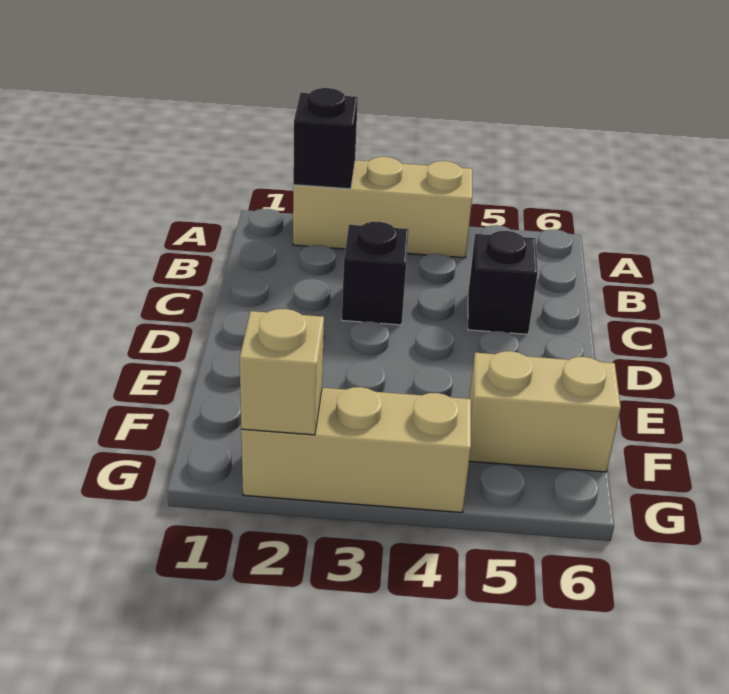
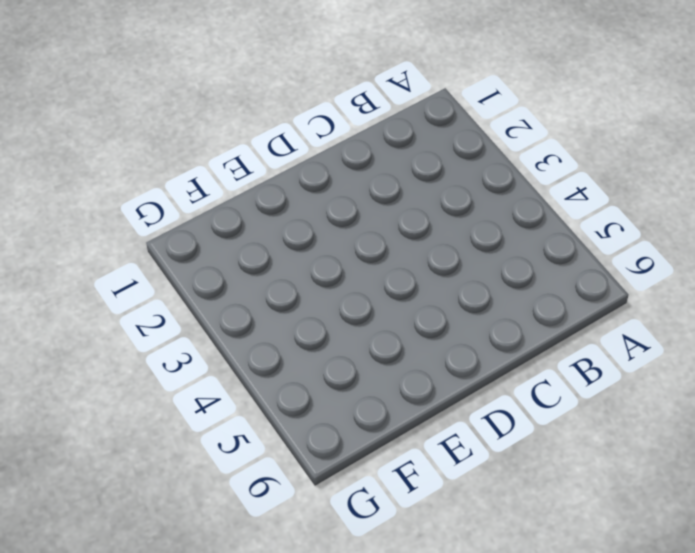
none -> tan 1x3 brick [293,157,472,258]
none -> black 1x1 brick [342,222,409,325]

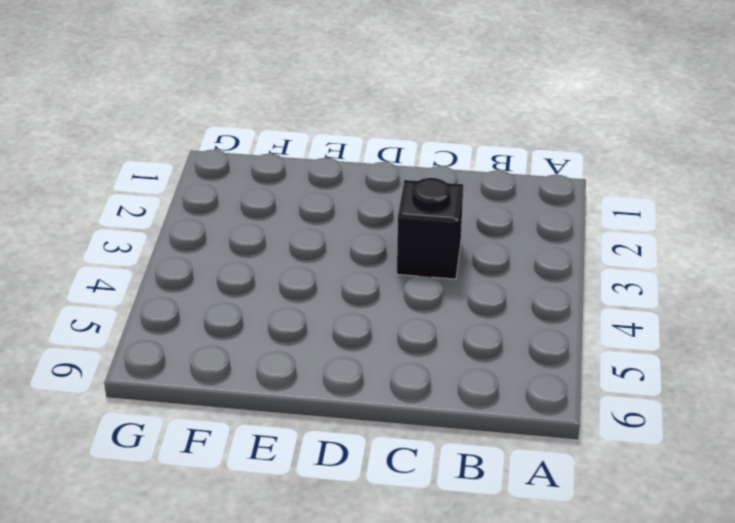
none -> tan 1x3 brick [293,157,472,258]
none -> black 1x1 brick [468,231,538,334]

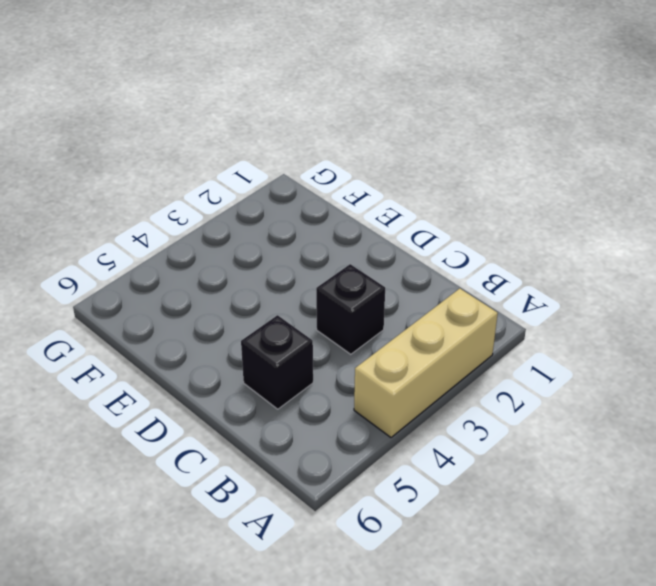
none -> tan 1x2 brick [469,351,621,472]
none -> tan 1x3 brick [241,387,471,513]

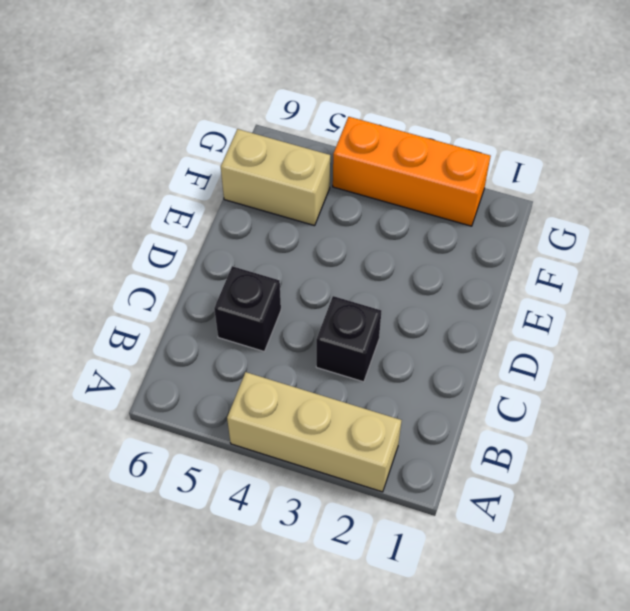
orange 1x3 brick [333,117,491,226] -> tan 1x3 brick [241,387,471,513]
none -> black 1x1 brick [293,88,358,189]
none -> tan 1x1 brick [240,309,324,435]

